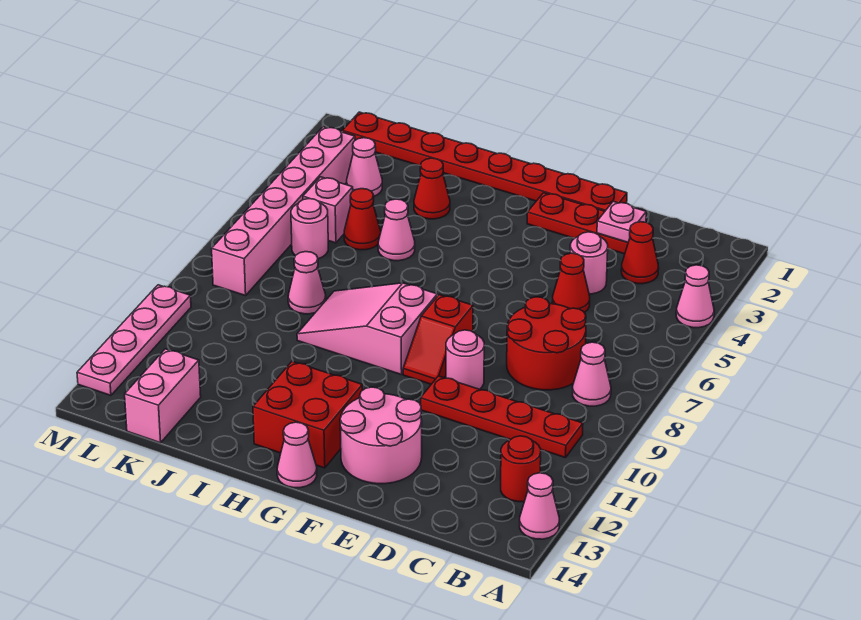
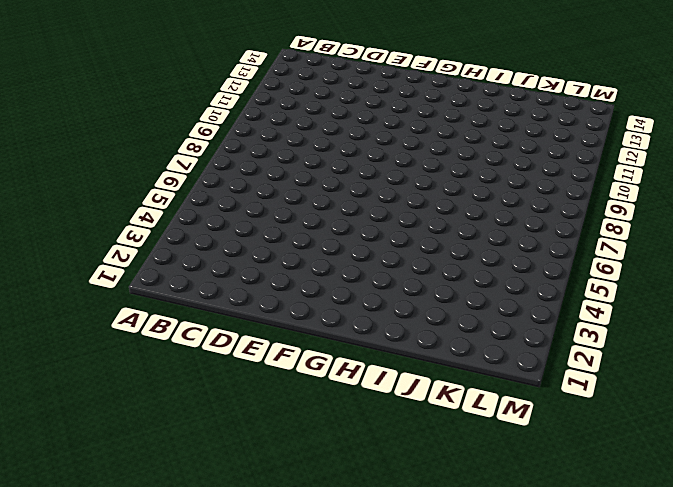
none -> pink 1x1 cone [676,265,714,328]
none -> pink 1x1 cone [520,473,559,539]
none -> pink 1x1 cone [573,342,611,406]

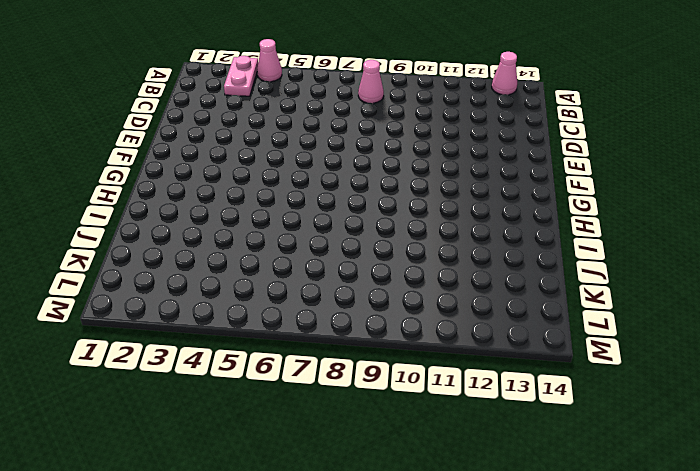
pink 1x2 plate [224,56,258,96] -> none
none -> red 1x4 plate [421,376,583,458]
none -> red 1x1 round brick [501,436,541,502]
none -> red 1x1 cone [621,222,659,284]

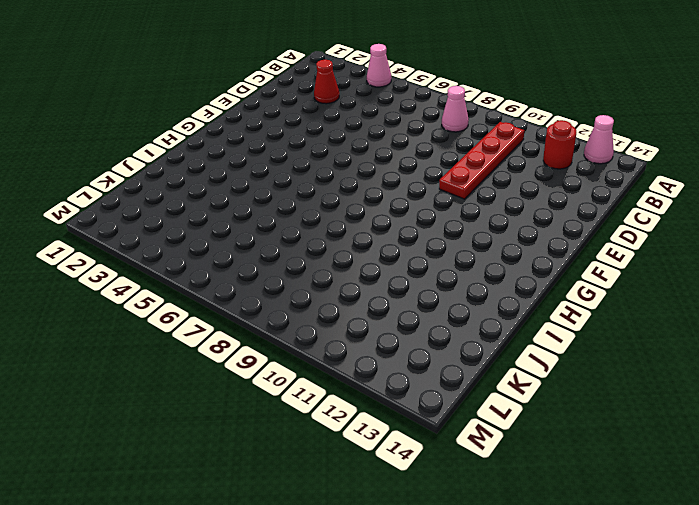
none -> red 2x2 round brick [507,297,586,390]
none -> red 1x3 plate [527,193,628,254]
none -> pink 1x1 round brick [570,232,608,294]

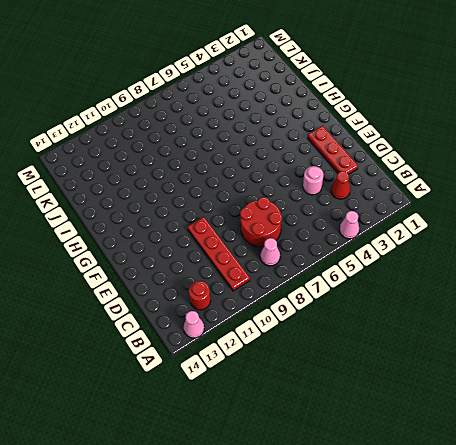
none -> red 1x1 cone [552,253,590,313]
none -> red 1x8 plate [342,112,627,211]
none -> pink 1x1 round brick [446,330,484,389]

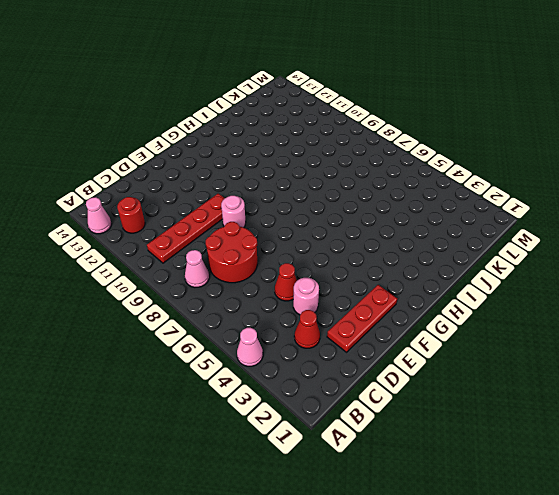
none -> red 1x8 plate [342,112,627,211]
none -> pink 2x2 round brick [340,387,422,484]
none -> red 1x2 slope [403,295,473,384]

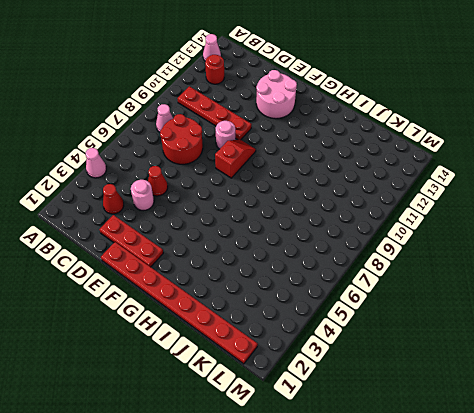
none -> pink 2x3 slope [297,283,437,375]
none -> red 2x2 brick [253,361,362,468]
none -> pink 1x1 cone [277,422,317,488]

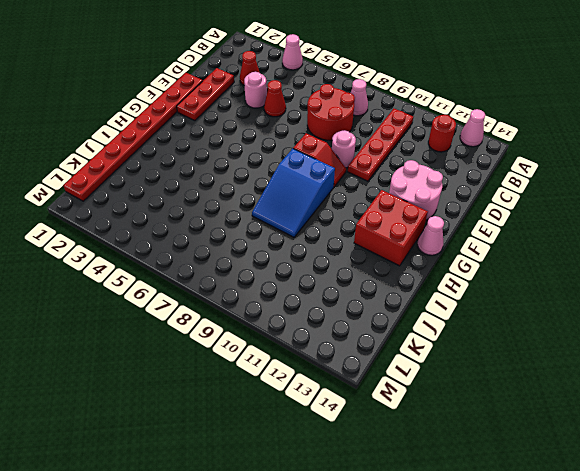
blue 2x3 slope [252,149,335,237] -> pink 2x3 slope [297,283,437,375]
none -> red 1x1 cone [414,158,450,219]
none -> pink 1x1 cone [378,199,415,261]
none -> red 1x1 cone [344,189,381,250]

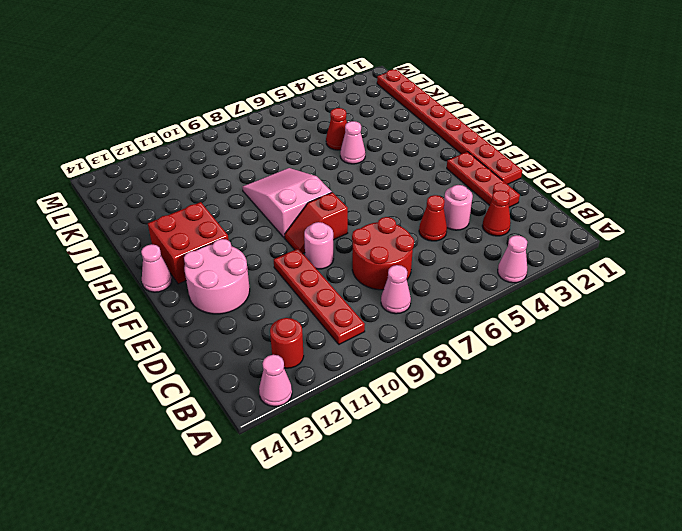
none -> red 1x1 cone [414,158,450,219]
none -> pink 1x1 cone [288,252,326,314]
none -> pink 1x1 cone [347,138,382,196]

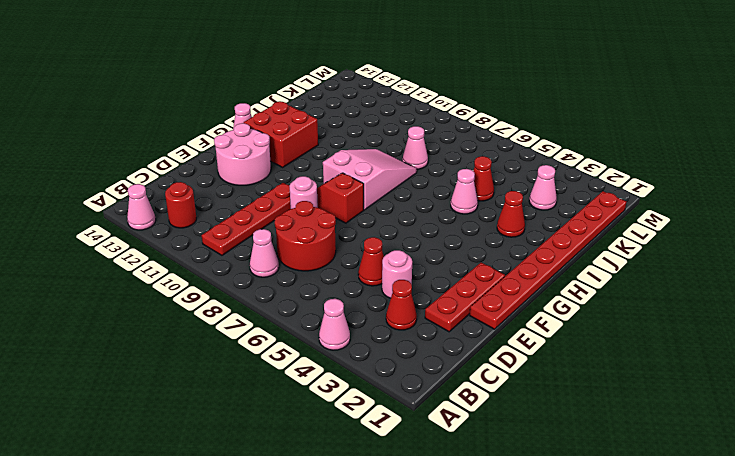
none -> pink 1x1 brick [303,177,353,243]
none -> pink 1x1 round brick [291,199,328,259]
none -> pink 1x2 brick [125,349,201,443]

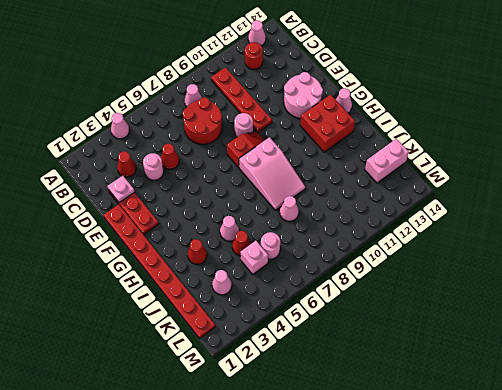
none -> pink 1x6 brick [212,127,355,296]
none -> pink 1x4 plate [77,285,191,395]

